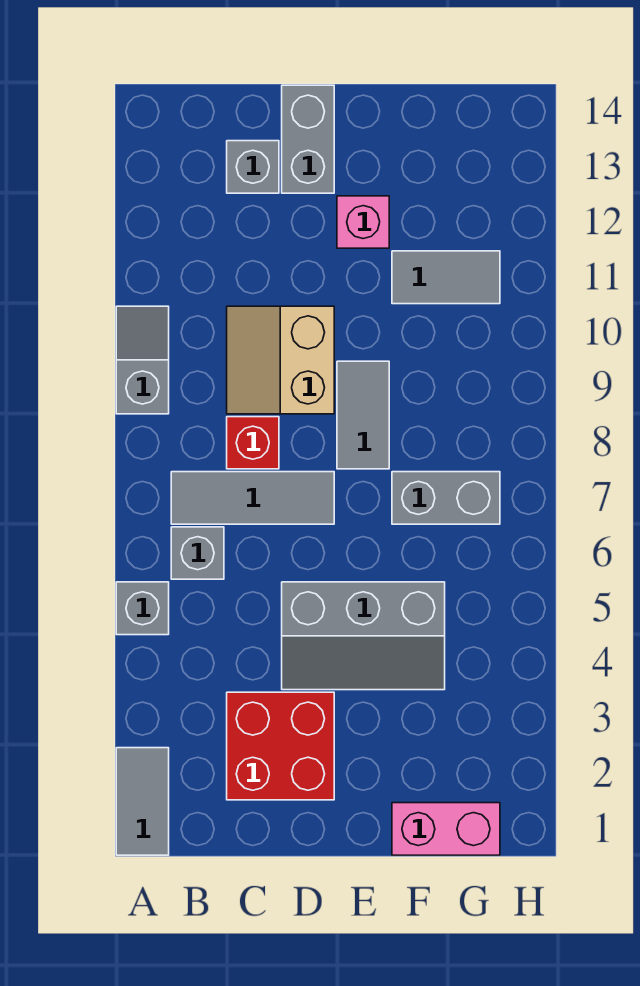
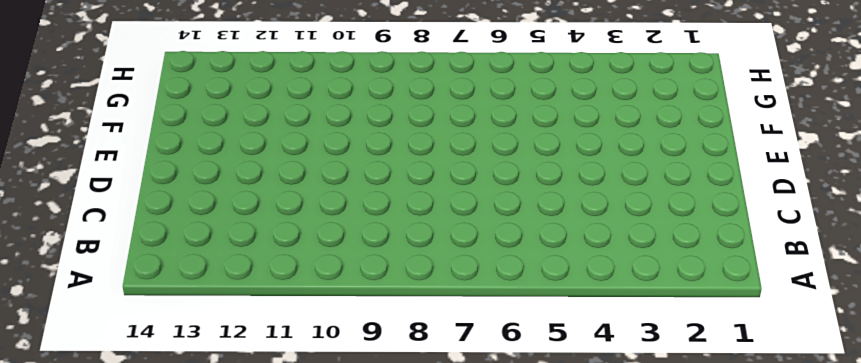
none -> grey 1x2 tile [116,748,169,855]
none -> grey 1x1 brick [116,582,169,635]
none -> grey 1x2 slope [116,306,169,414]

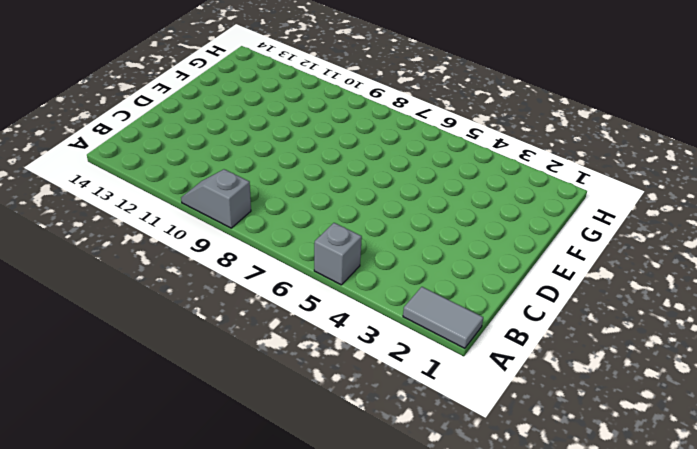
none -> grey 1x1 brick [171,527,224,579]
none -> grey 1x3 tile [171,472,334,524]
none -> red 2x2 brick [227,692,334,800]

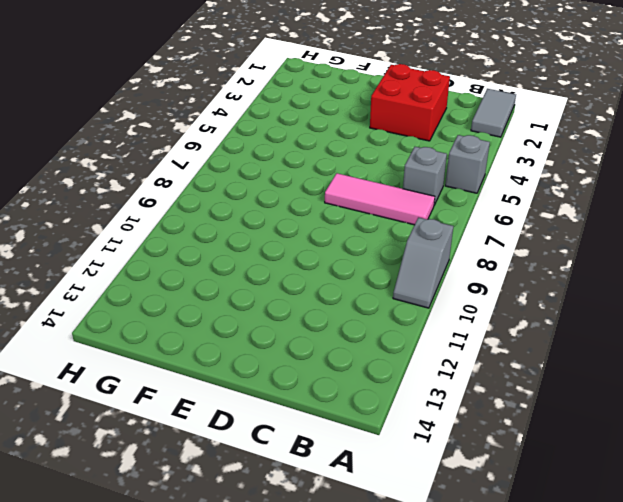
pink 1x3 tile [325,173,435,225] -> grey 1x3 tile [171,472,334,524]
none -> red 1x1 brick [227,417,279,469]
none -> tan 2x2 slope [227,306,334,414]
none -> grey 1x1 brick [227,141,279,193]

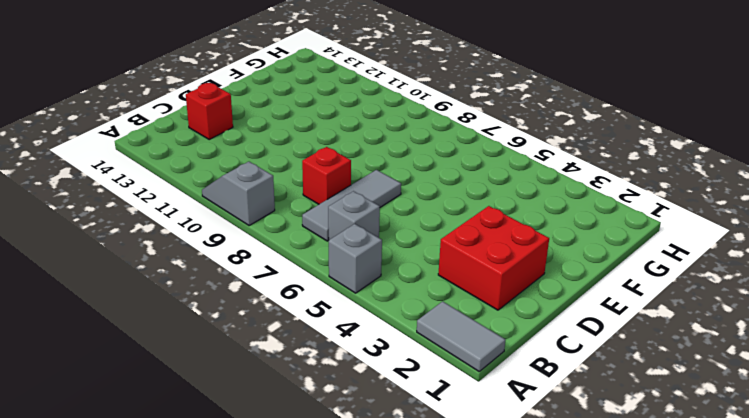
red 1x1 brick [186,83,233,139] -> grey 1x1 brick [227,141,279,193]
none -> tan 2x2 slope [227,306,334,414]
none -> grey 2x3 slope [282,582,445,690]
none -> grey 1x2 brick [282,85,334,193]

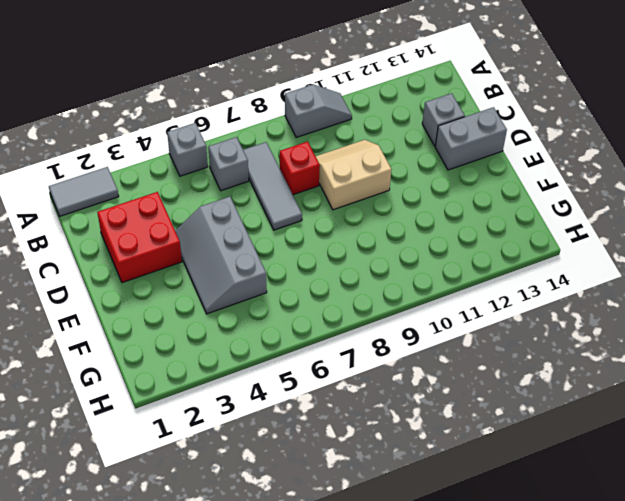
none -> grey 1x2 tile [337,361,389,469]
none -> pink 1x1 brick [337,196,389,248]
none -> pink 1x2 brick [392,803,500,855]

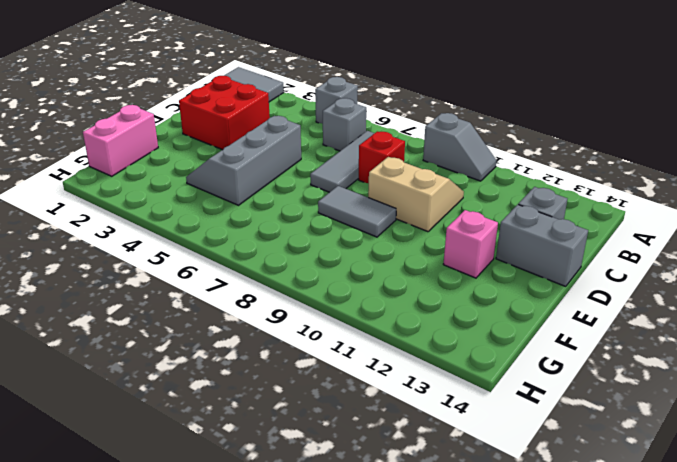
none -> grey 1x2 brick [392,472,500,524]
none -> grey 1x2 tile [392,251,500,304]

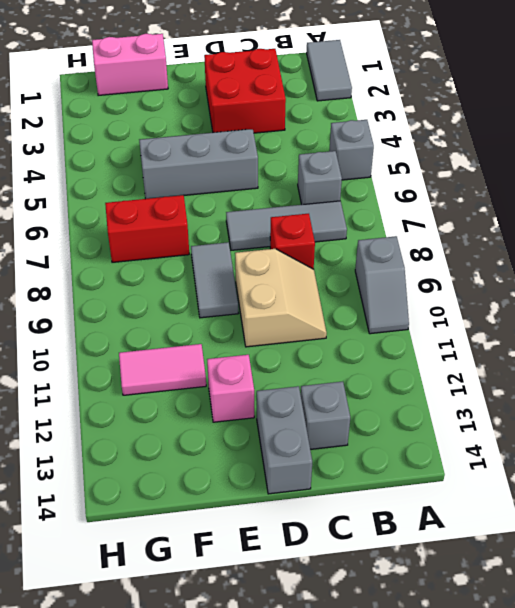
red 1x2 brick [105,195,189,262] -> grey 1x2 brick [392,472,500,524]
pink 1x2 tile [119,344,206,395] -> grey 1x2 tile [392,251,500,304]

